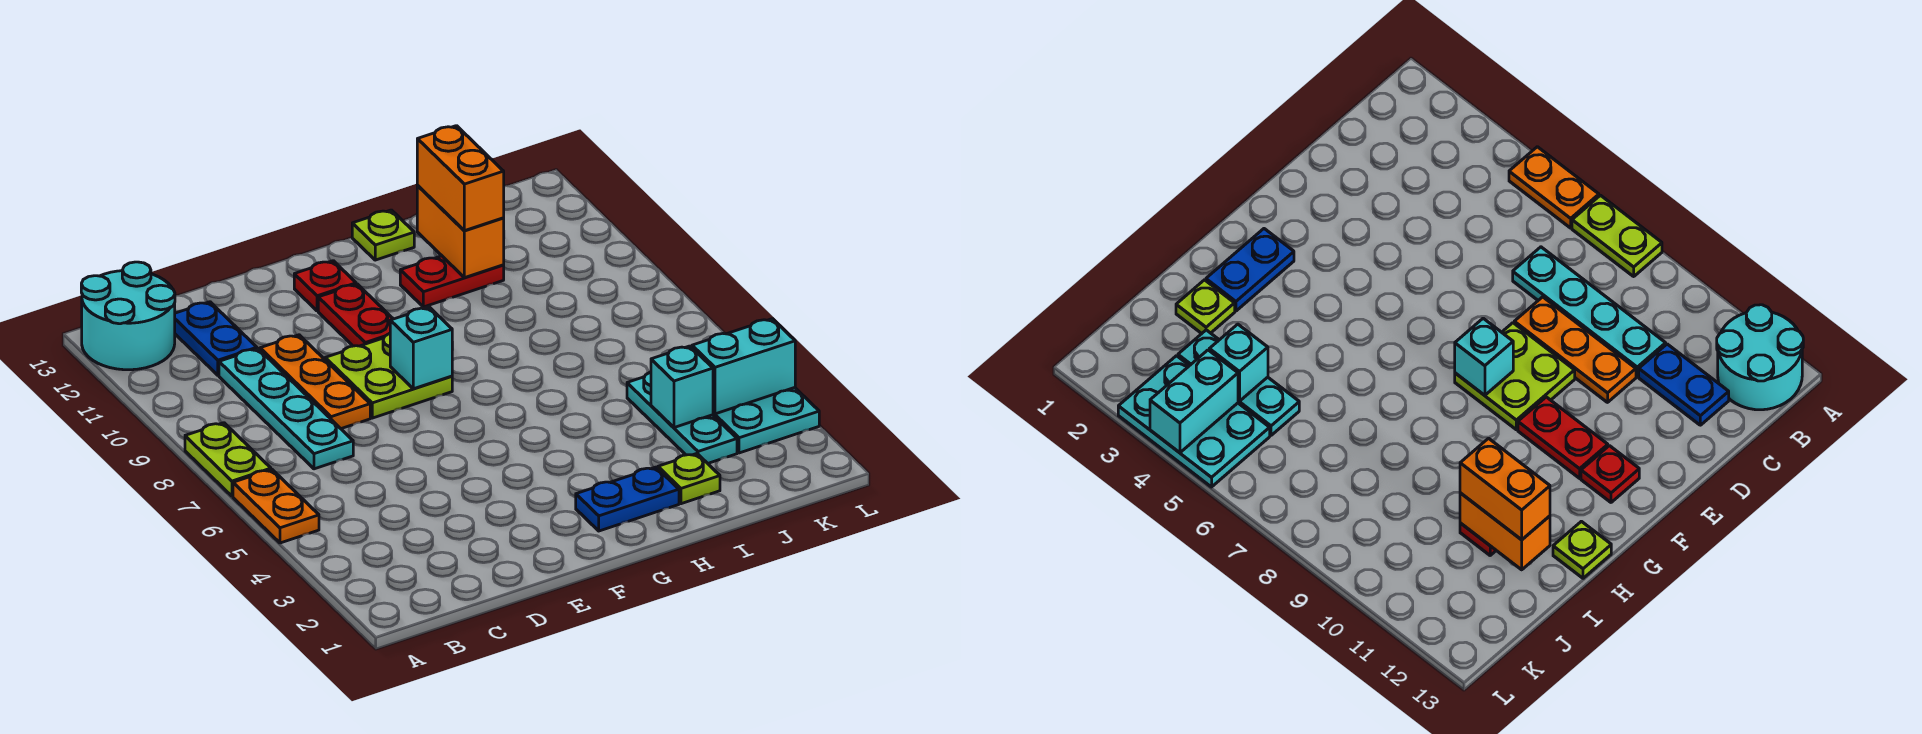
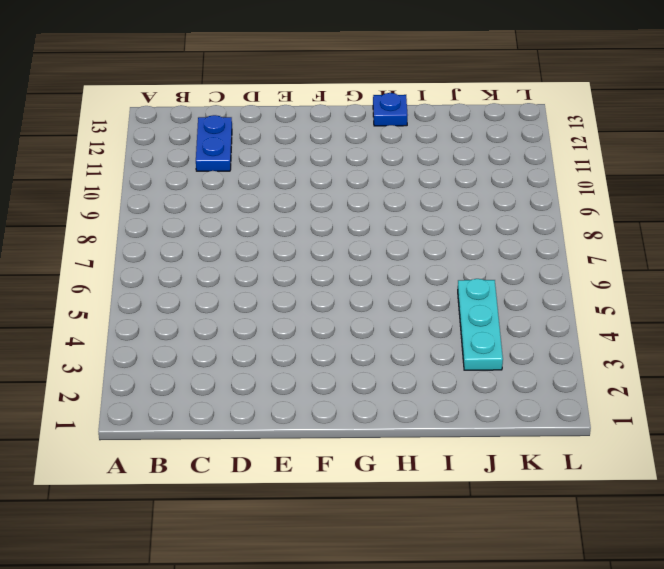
blue 1x1 plate [373,93,408,126] -> lime 1x1 plate [352,210,414,260]
none -> orange 1x2 plate [233,470,319,543]
none -> lime 1x2 plate [185,423,271,496]
none -> cyan 2x2 round brick [81,262,175,370]

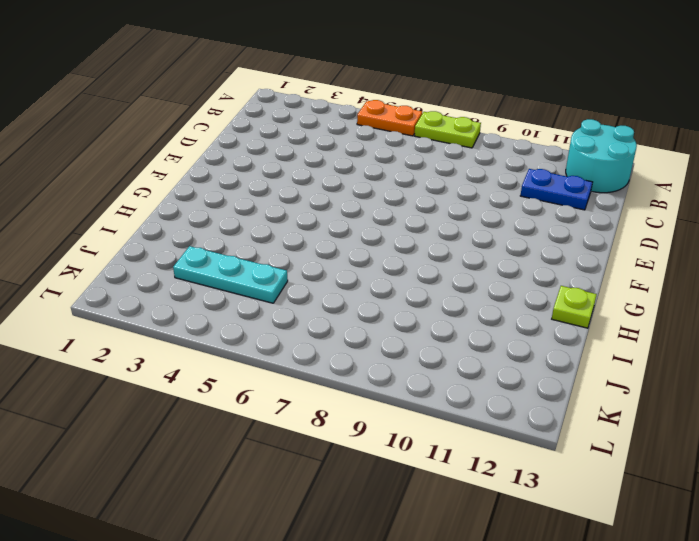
none -> cyan 1x4 plate [219,349,353,469]
none -> orange 1x3 plate [260,335,370,429]
none -> lime 2x2 plate [325,333,452,418]

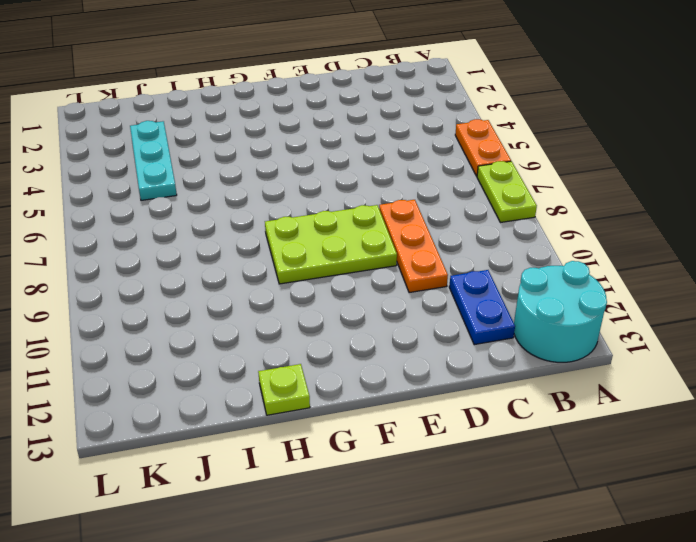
lime 2x3 plate [265,205,397,284] -> lime 2x2 plate [325,333,452,418]
none -> cyan 1x4 plate [219,349,353,469]
none -> red 1x2 plate [318,284,393,346]
none -> red 1x1 plate [294,261,356,311]

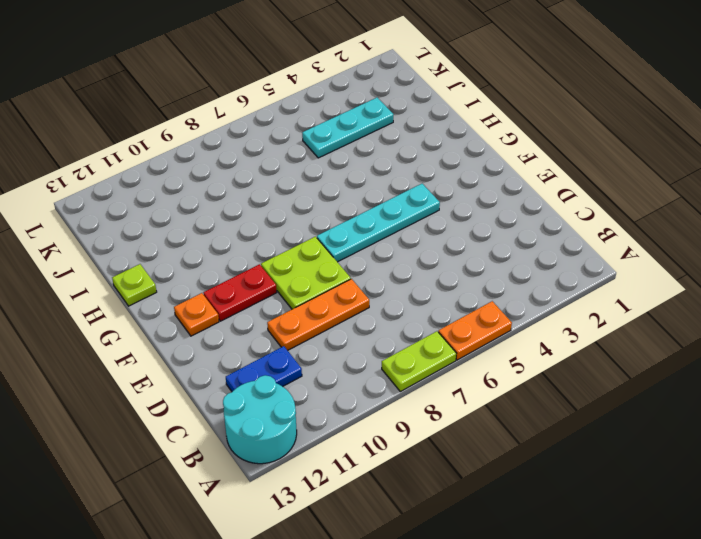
cyan 1x4 plate [317,184,440,262] -> cyan 1x4 plate moved to [219,349,353,469]
orange 1x1 plate [174,293,219,336] -> red 1x1 plate [294,261,356,311]
none -> blue 1x2 plate [576,467,679,531]
none -> red 1x2 plate [400,256,504,307]
none -> lime 1x1 plate [658,454,720,504]

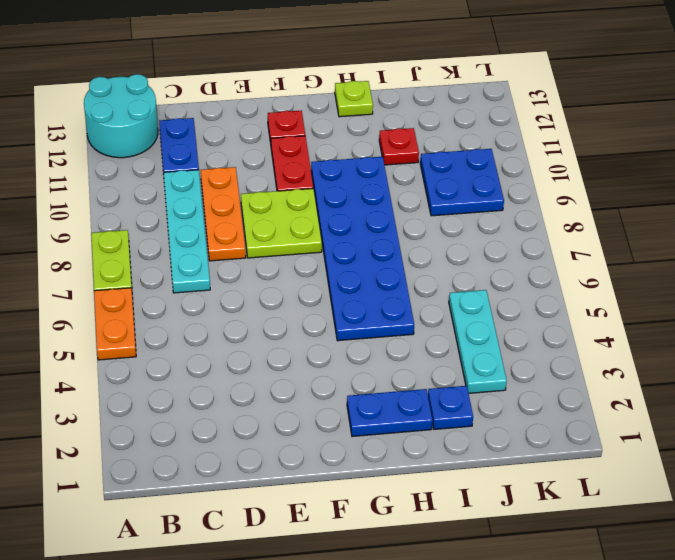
blue 2x6 plate [311,157,414,341] -> none
blue 1x1 plate [428,386,473,429] -> lime 1x1 plate [658,454,720,504]
red 1x1 plate [379,128,419,165] -> red 1x2 plate [400,256,504,307]
blue 2x2 plate [420,149,504,216] -> none
none -> cyan 2x3 plate [713,388,819,453]
none -> cyan 1x1 brick [390,307,452,389]
none -> orange 1x2 brick [417,186,504,278]

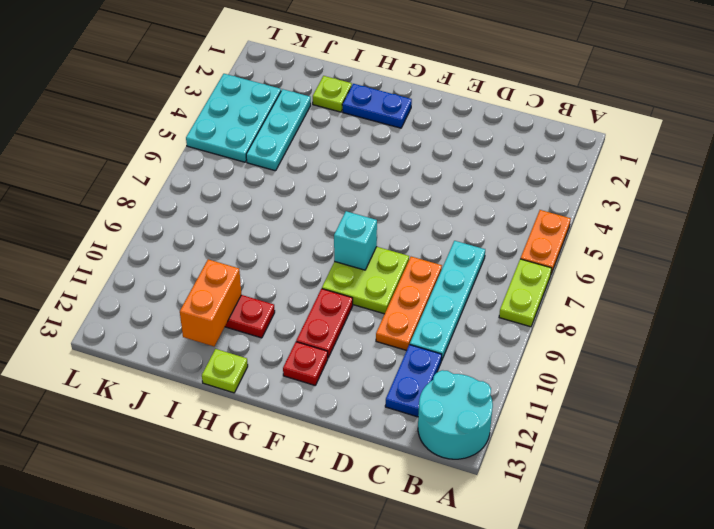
none -> cyan 1x1 brick [651,346,713,428]
none -> cyan 1x2 brick [692,319,795,414]
none -> orange 1x2 brick [417,126,504,231]

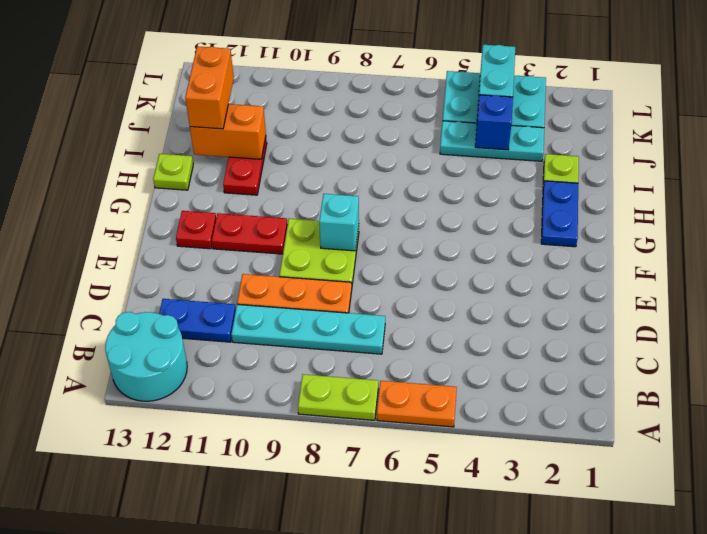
orange 1x2 brick [185,46,234,129] -> orange 1x2 brick turned to [417,126,504,231]
blue 1x1 brick [475,95,513,150] -> cyan 1x1 brick [651,346,713,428]

